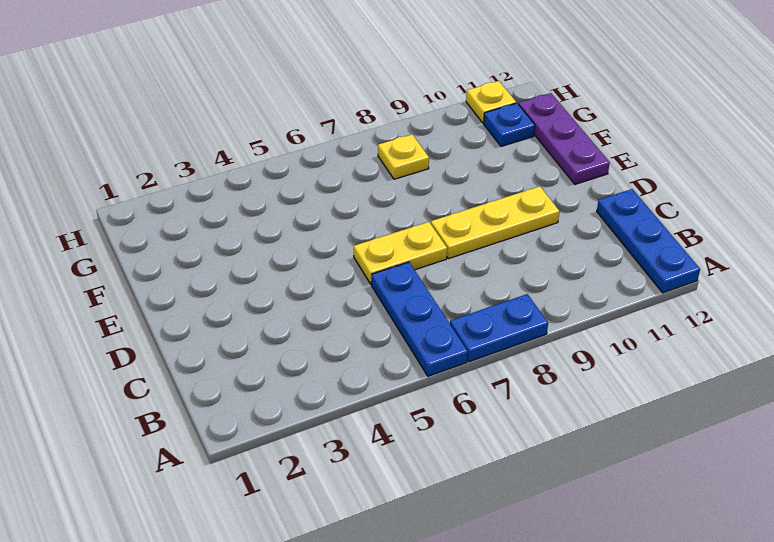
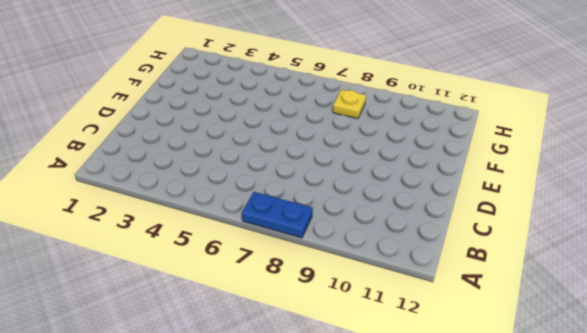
none -> blue 1x3 plate [371,262,468,376]
none -> blue 1x3 plate [597,189,700,293]

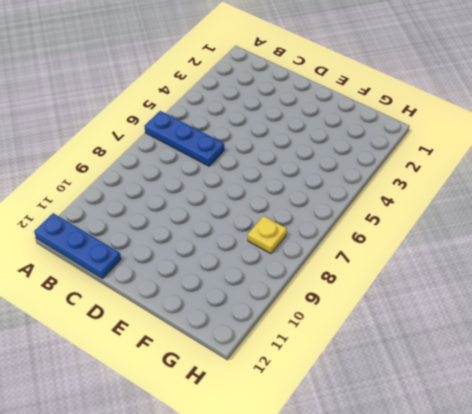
none -> blue 1x2 plate [450,294,548,362]
none -> yellow 1x2 plate [354,222,447,284]

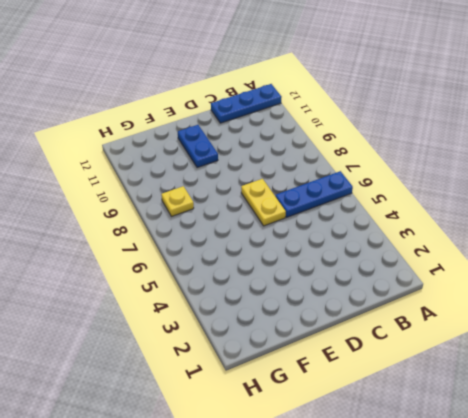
blue 1x2 plate [178,125,218,168] -> blue 1x2 plate moved to [450,294,548,362]
none -> yellow 1x3 plate [431,186,560,259]
none -> purple 1x3 plate [519,93,610,184]

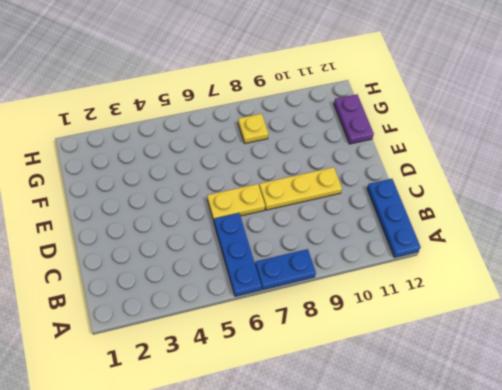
purple 1x2 plate [334,94,374,144] -> purple 1x3 plate [519,93,610,184]
none -> blue 1x1 plate [484,103,535,146]
none -> yellow 1x1 plate [466,81,516,123]

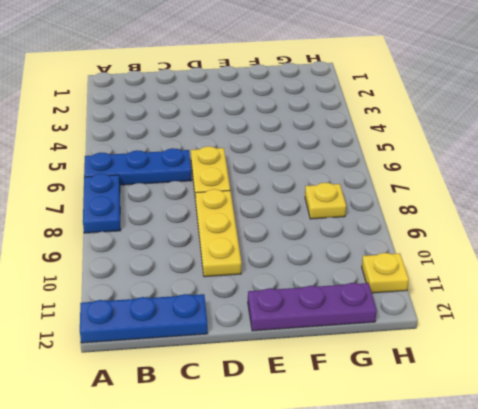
none -> blue 1x1 plate [484,103,535,146]

